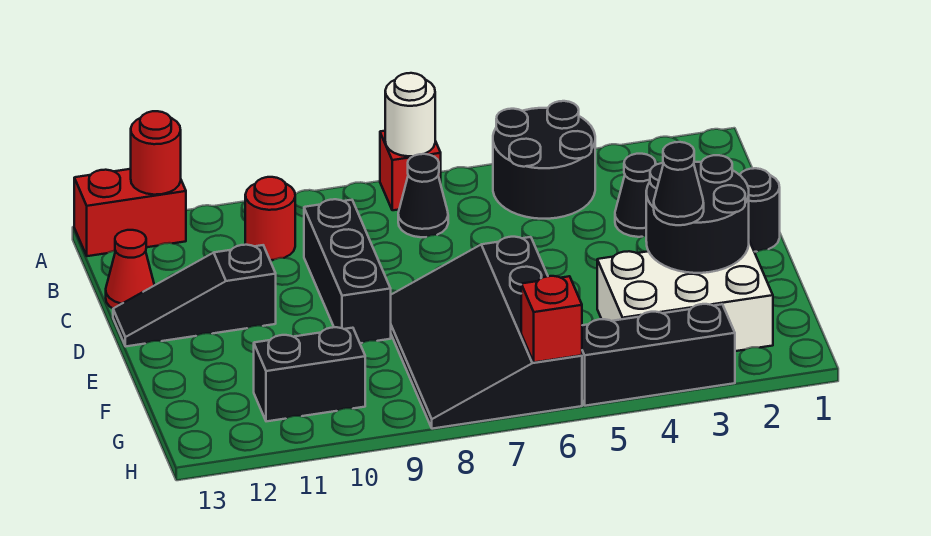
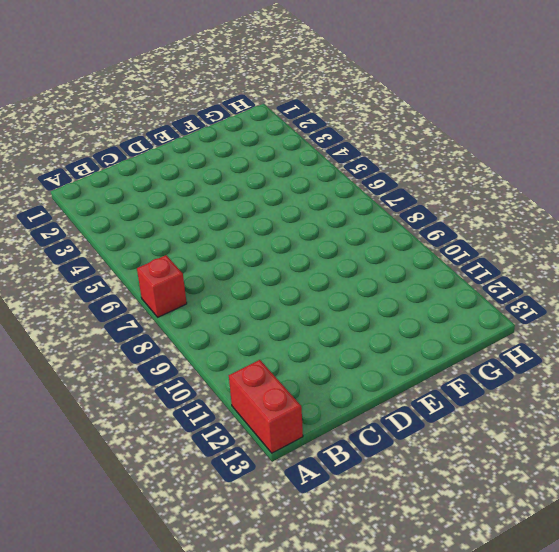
none -> black 2x2 round brick [493,101,595,219]
none -> black 1x1 cone [398,154,448,237]
none -> red 1x1 round brick [245,177,295,260]

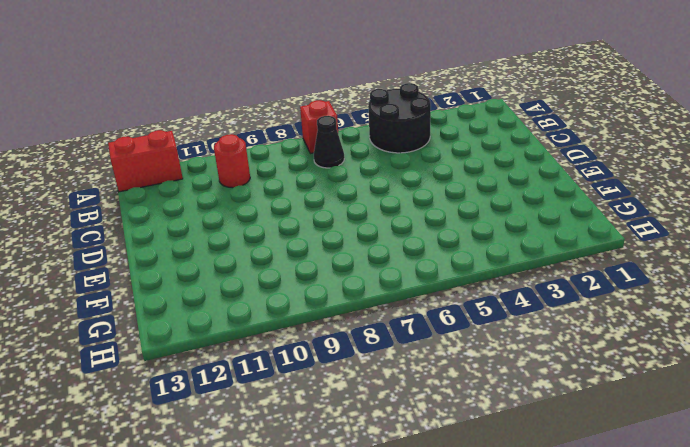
none -> black 1x1 cone [615,154,656,237]
none -> black 1x3 brick [304,199,391,343]
none -> red 1x1 cone [106,230,154,309]

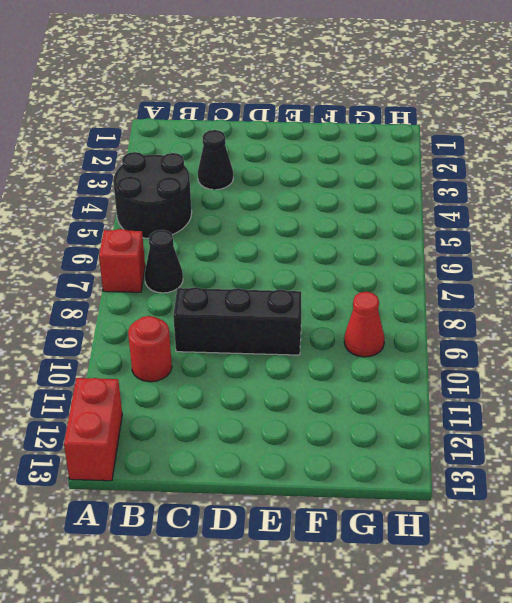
red 1x1 cone [344,292,384,357] -> red 1x1 cone moved to [106,230,154,309]
none -> black 1x1 round brick [740,168,780,252]
none -> black 1x3 slope [113,245,276,346]
none -> black 3x4 slope [391,237,582,429]

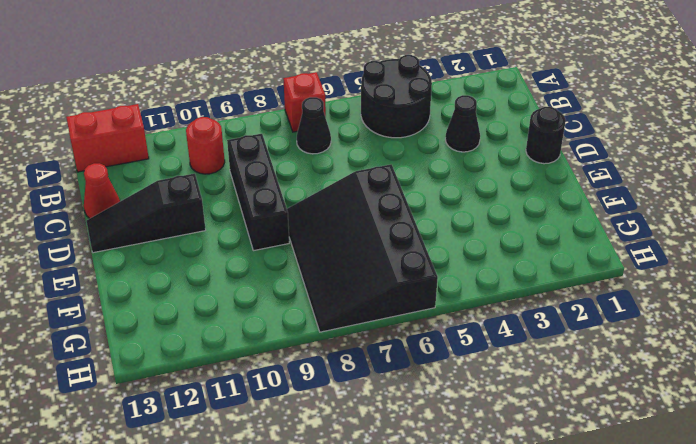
none -> white 2x3 brick [597,241,773,351]
none -> black 1x2 brick [254,327,365,421]
none -> black 1x3 brick [582,304,735,406]

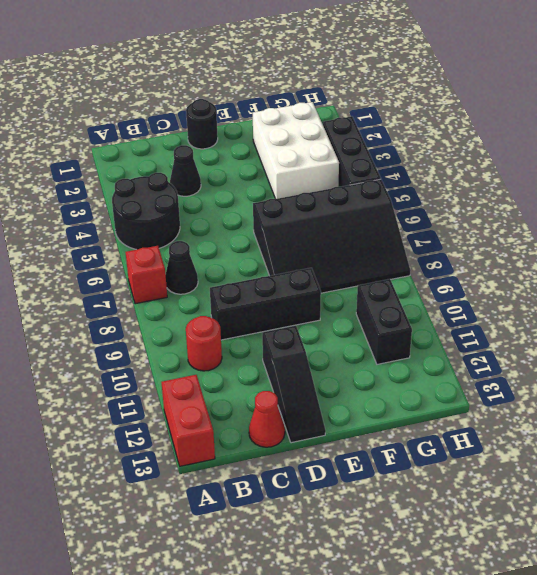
none -> white 1x1 round brick [385,73,435,156]
none -> red 1x1 round brick [131,111,181,195]
none -> black 2x2 round brick [646,155,749,273]

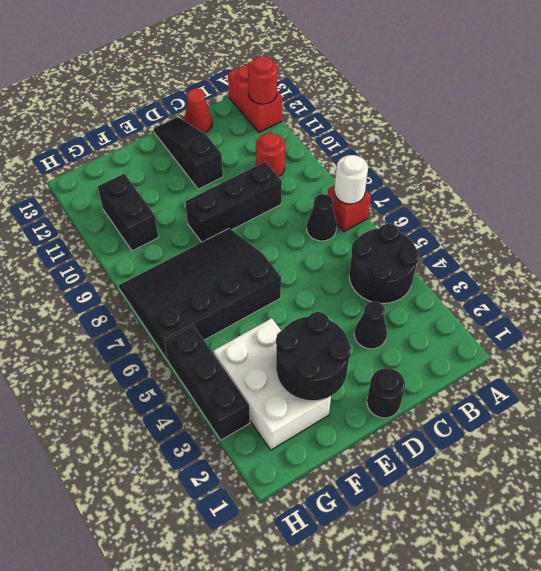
none -> red 1x1 brick [521,276,582,362]
none -> black 1x1 cone [654,142,704,225]

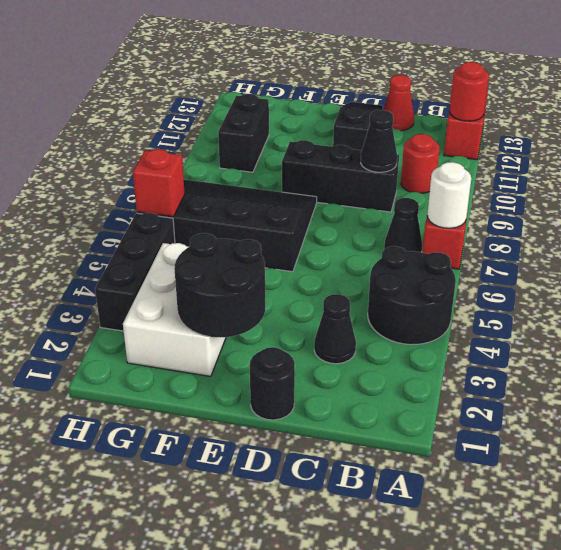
black 1x1 cone [361,110,397,172] -> black 1x1 cone moved to [654,142,704,225]

